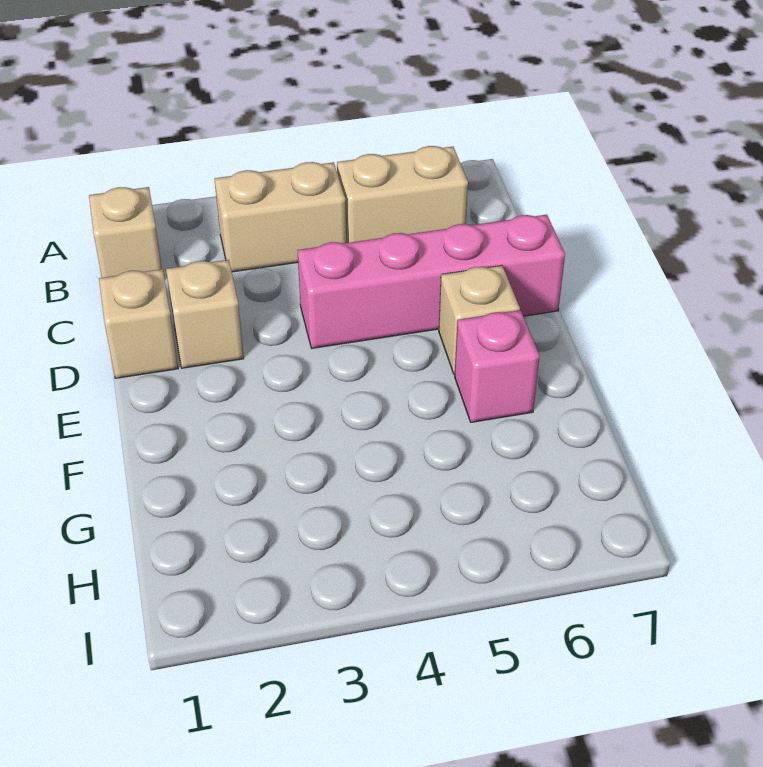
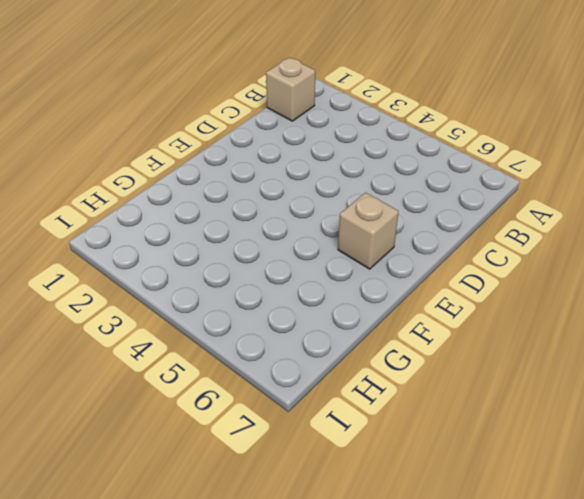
none -> tan 1x2 brick [215,162,346,272]
none -> tan 1x2 brick [337,146,468,243]

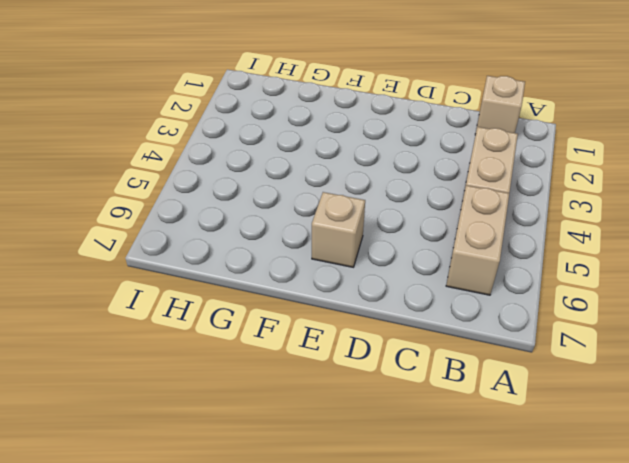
none -> tan 1x1 brick [99,269,178,378]
none -> tan 1x1 brick [166,260,244,368]

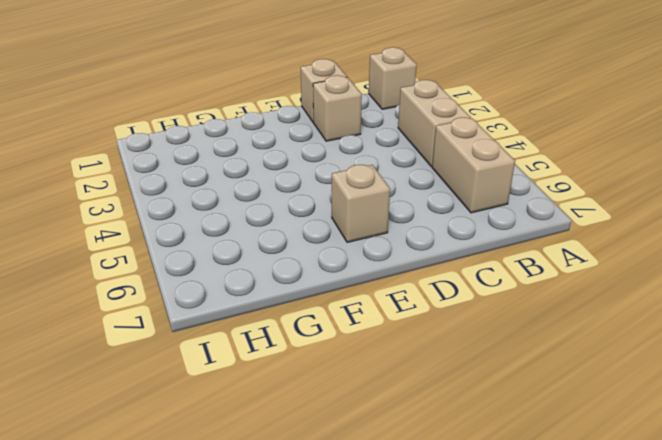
none -> pink 1x4 brick [297,215,565,348]
none -> pink 1x1 brick [455,310,539,422]

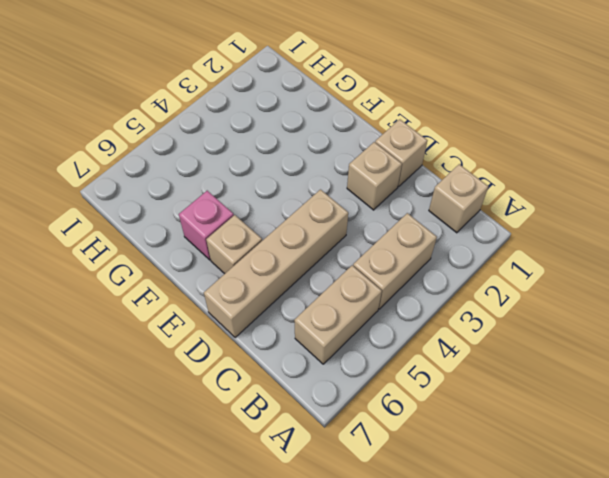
tan 1x4 brick [204,190,348,338] -> pink 1x4 brick [297,215,565,348]

